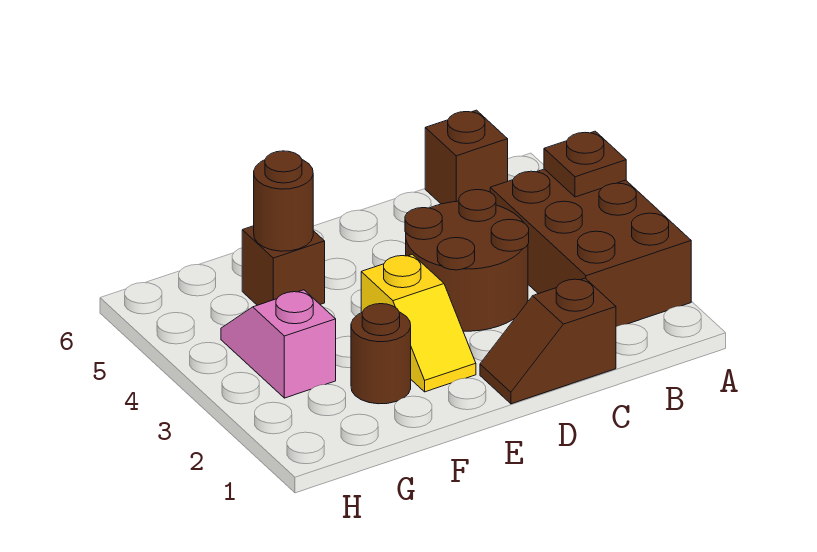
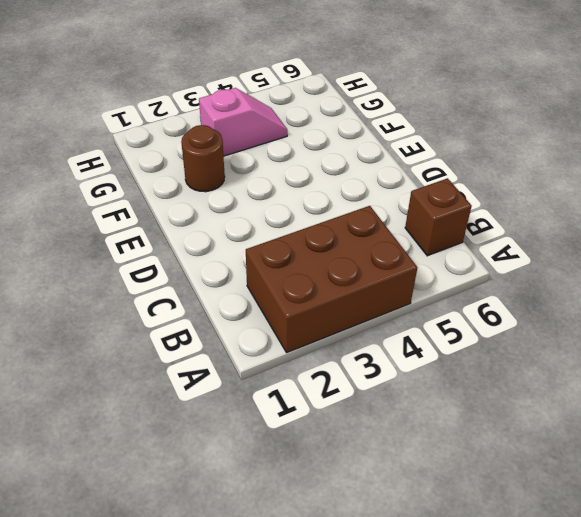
none -> brown 1x2 slope [480,278,616,404]
none -> brown 2x2 round brick [405,190,529,331]

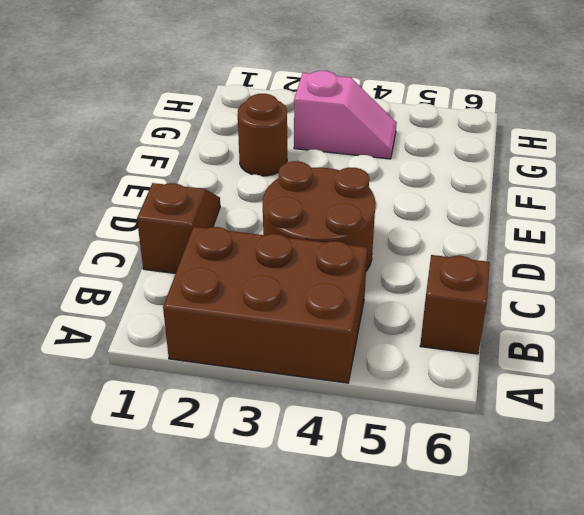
none -> yellow 1x2 slope [361,254,476,392]
none -> brown 1x1 brick [242,226,325,305]

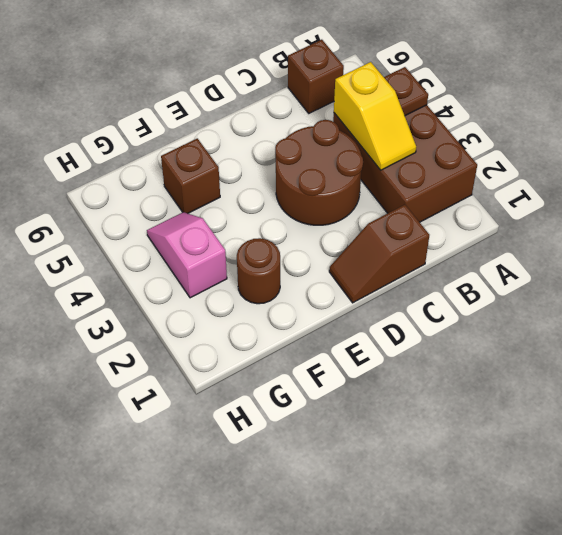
yellow 1x2 slope [334,62,416,170] -> yellow 1x2 slope moved to [361,254,476,392]
none -> brown 1x1 round brick [254,151,313,251]

